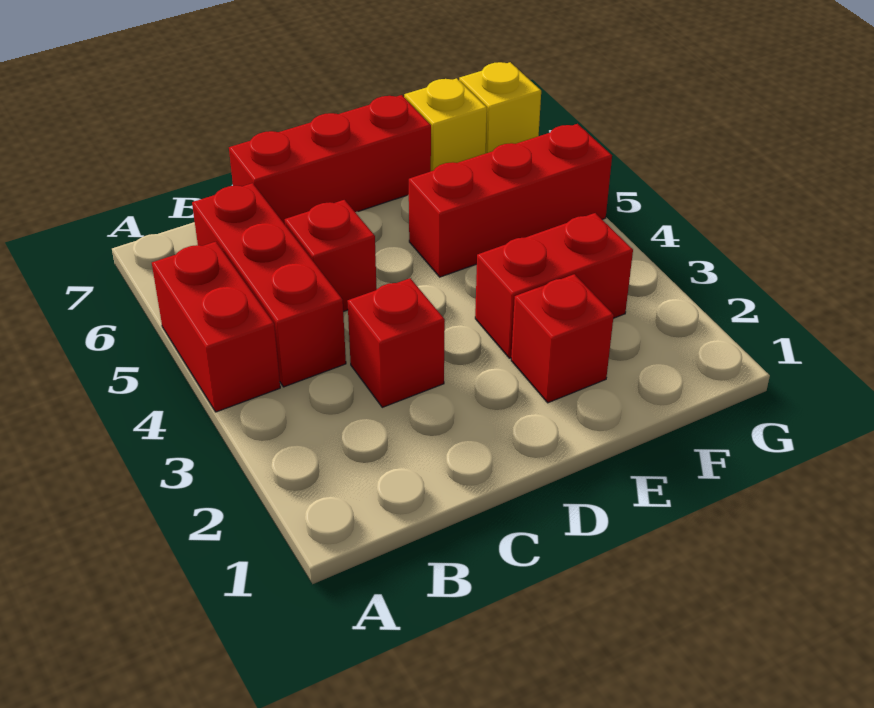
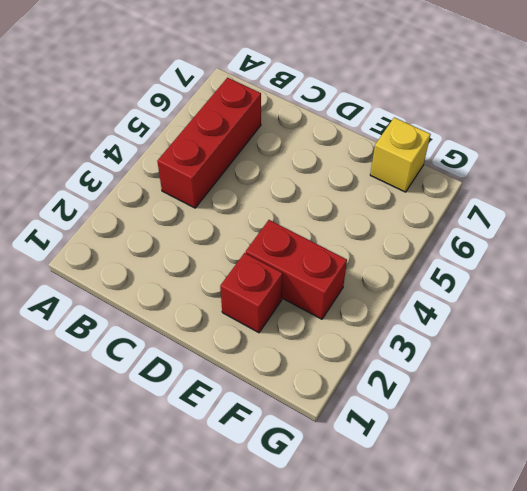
none -> red 1x2 brick [152,242,280,412]
none -> red 1x1 brick [347,278,445,407]

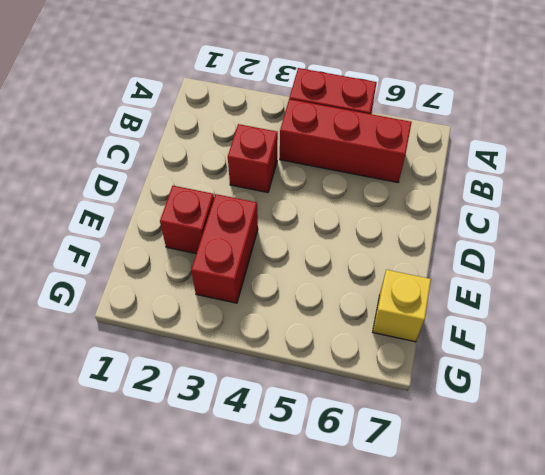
none -> red 1x1 brick [285,200,377,312]
none -> red 1x3 brick [229,95,431,224]

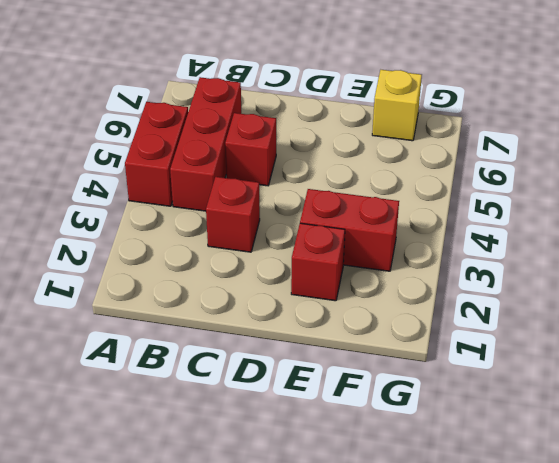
none -> red 1x3 brick [229,95,431,224]
none -> red 1x3 brick [409,124,612,277]

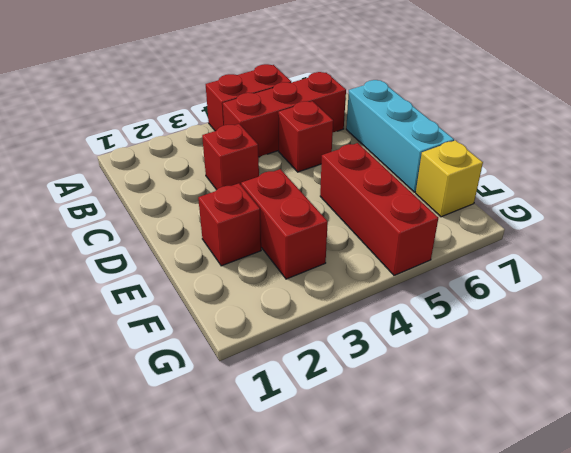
cyan 1x3 brick [346,80,454,192] -> red 1x3 brick [229,95,431,224]
none -> yellow 1x1 brick [459,62,541,154]

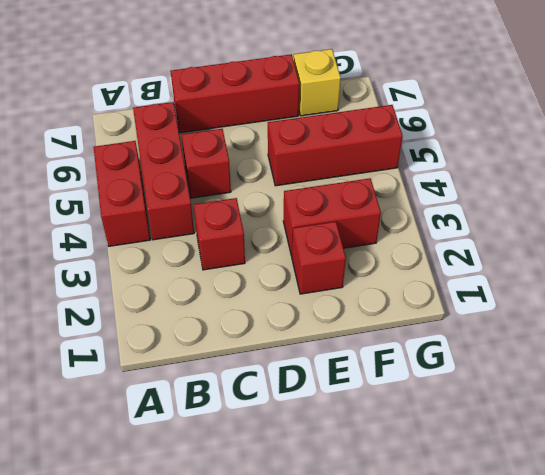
none -> yellow 1x1 brick [459,62,541,154]

